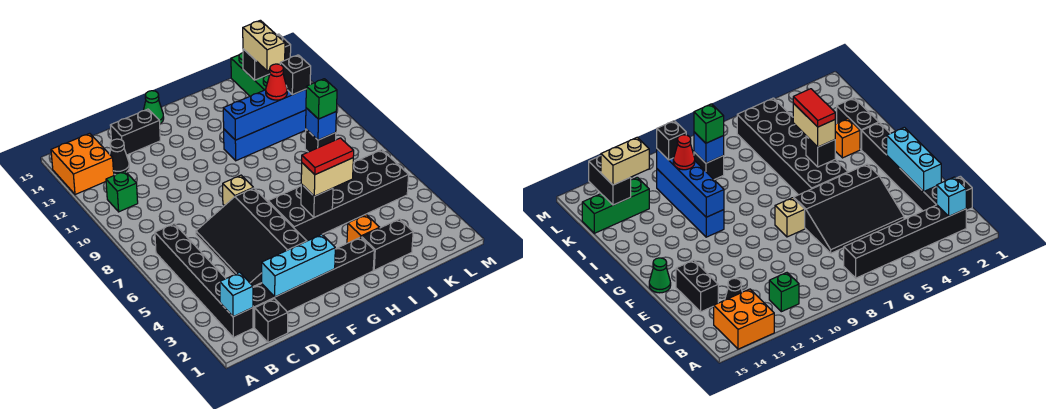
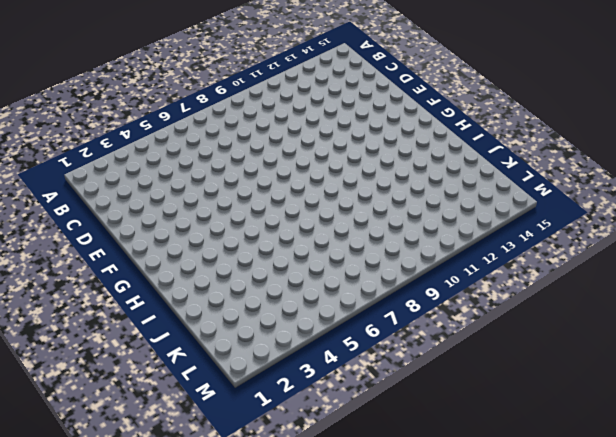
none -> orange 2x2 brick [51,133,114,195]
none -> black 1x6 brick [155,224,253,338]
none -> green 1x1 brick [106,171,138,212]

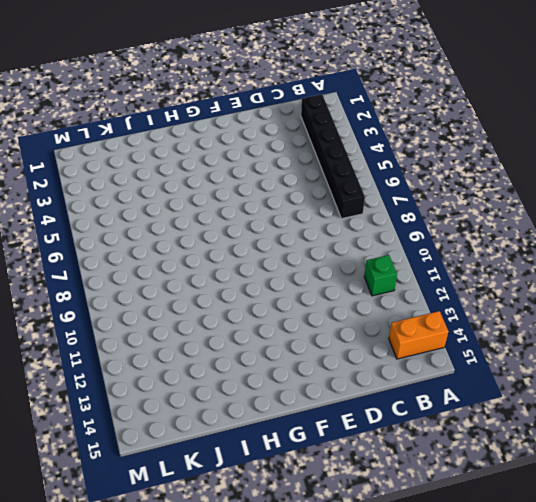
orange 1x2 brick [389,311,448,359] -> orange 2x2 brick [51,133,114,195]
none -> black 1x1 brick [255,299,288,342]
none -> black 1x6 brick [253,237,374,328]
none -> black 1x1 cone [110,139,129,175]

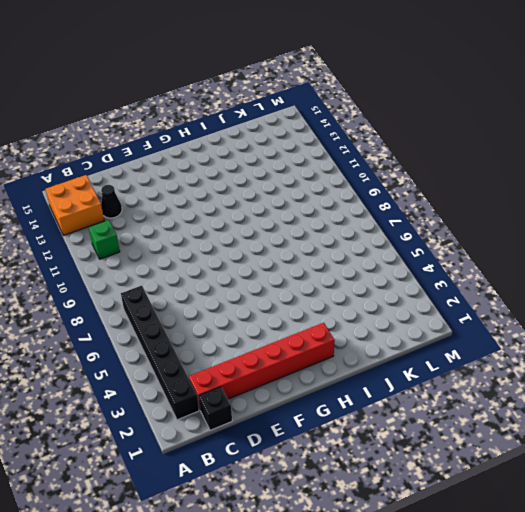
red 1x6 brick [189,323,335,409] -> black 1x6 brick [253,237,374,328]
none -> black 3x4 slope [196,188,306,286]
none -> black 1x2 brick [110,109,160,155]
none -> tan 1x1 brick [223,175,253,206]

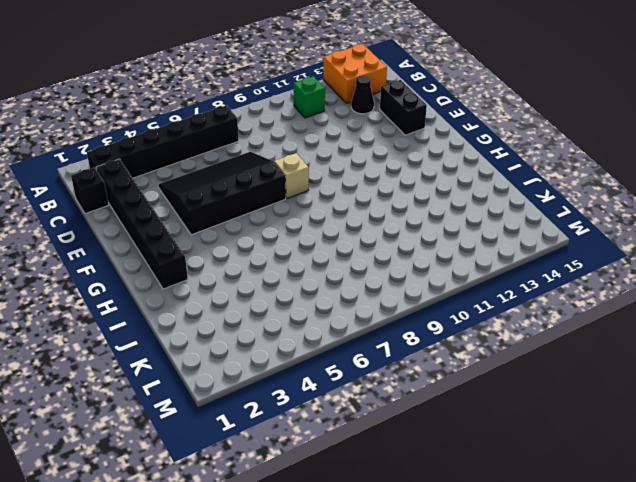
none -> green 1x1 cone [143,91,164,124]
none -> black 2x6 brick [268,150,409,241]
none -> blue 1x4 brick [224,110,306,161]

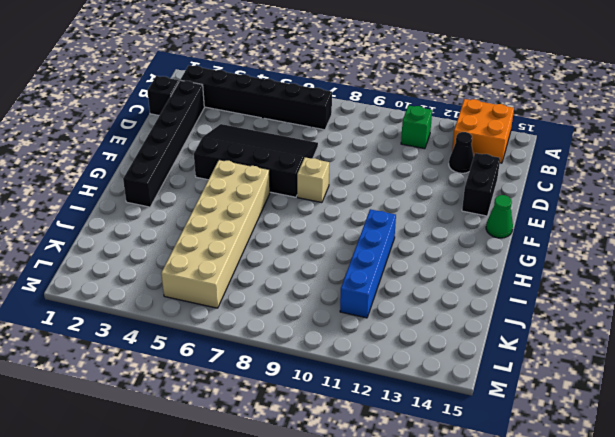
tan 2x6 brick [161,160,270,308] -> black 2x6 brick [268,150,409,241]
none -> black 1x2 brick [362,219,413,270]
none -> orange 1x1 brick [347,215,380,243]
none -> black 1x1 brick [305,129,336,152]

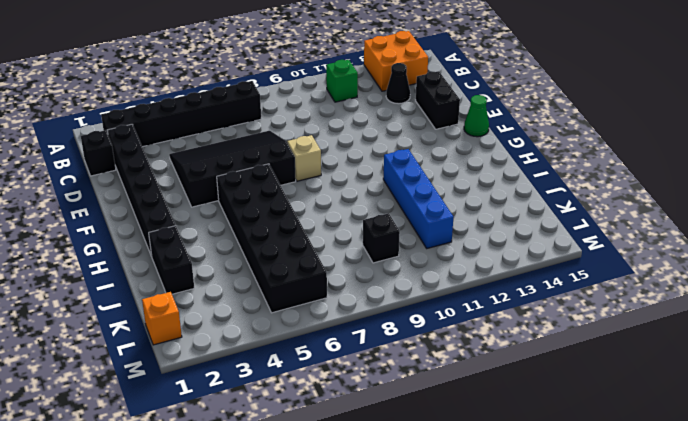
orange 1x1 brick [142,292,182,345] -> orange 1x1 brick moved to [347,215,380,243]
none -> green 1x3 brick [231,53,270,96]
none -> cyan 1x1 brick [220,272,253,317]
none -> cyan 1x3 brick [262,234,335,297]

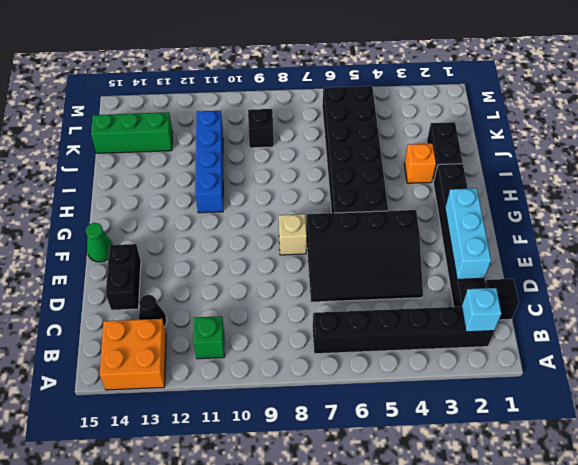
none -> black 1x1 brick [301,184,333,217]
none -> blue 1x4 brick [223,89,306,140]
none -> blue 1x1 brick [306,108,336,140]

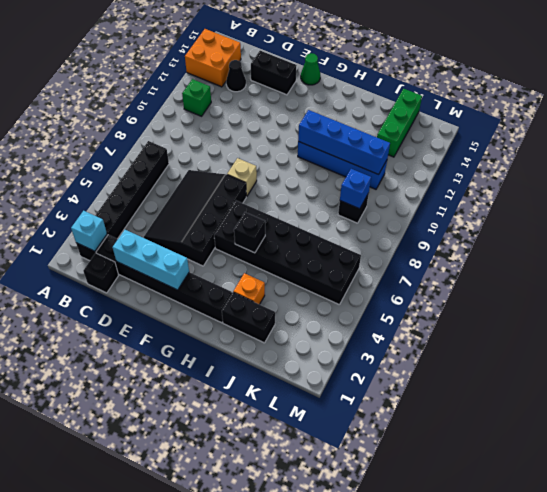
none -> black 1x2 brick [243,34,291,80]
none -> tan 1x2 brick [301,158,353,196]
none -> red 1x1 cone [266,64,287,100]

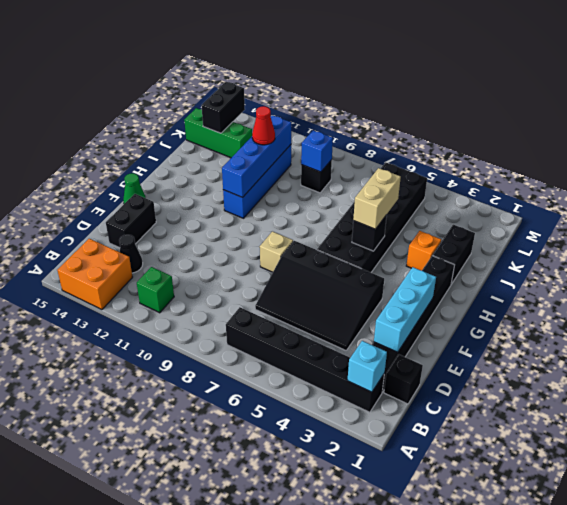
none -> green 1x1 brick [306,79,337,119]
none -> black 1x1 brick [280,55,311,95]
none -> tan 1x2 brick [243,20,285,71]

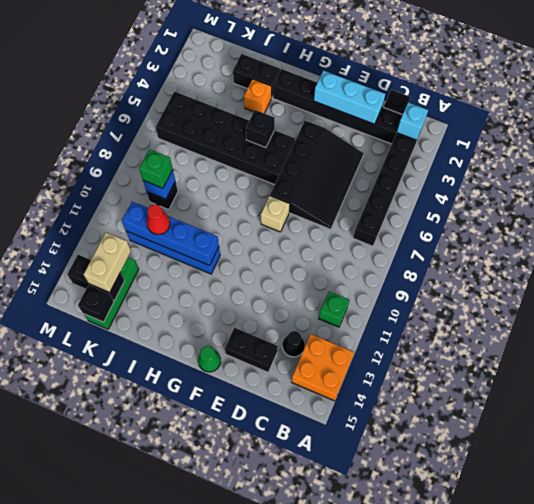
black 1x1 brick [78,285,114,322] -> black 1x1 brick moved to [280,55,311,95]
none -> tan 1x2 brick [301,158,353,196]
none -> red 1x2 tile [302,138,354,175]

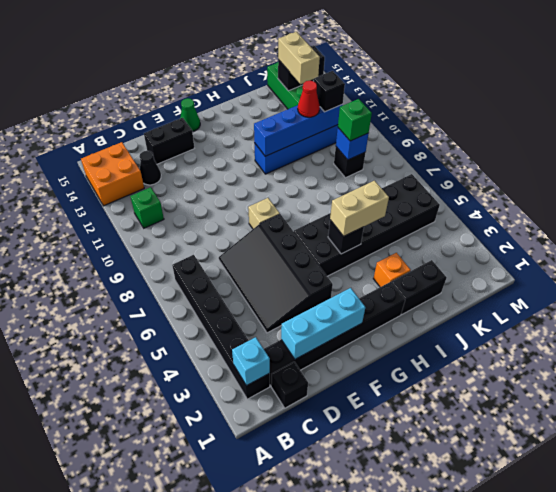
none -> red 1x2 tile [302,138,354,175]

